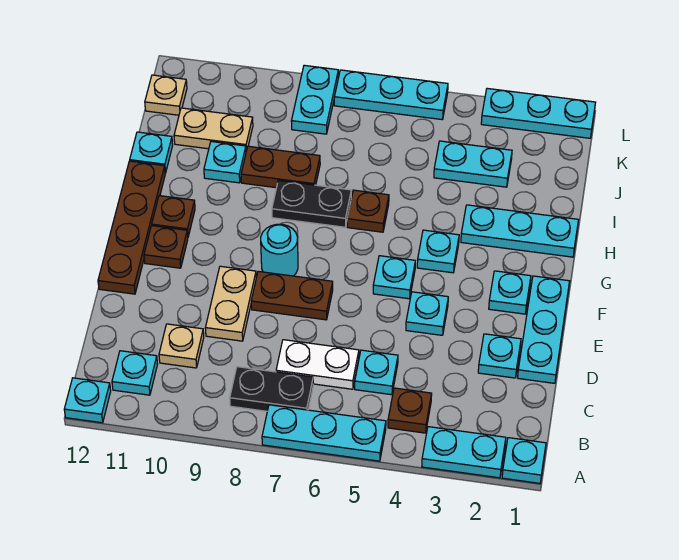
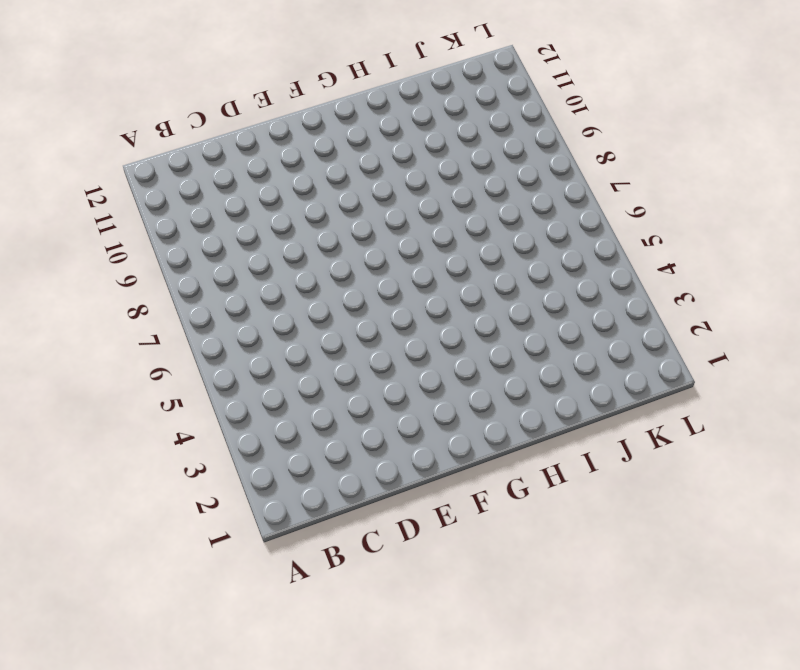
none -> cyan 1x1 plate [502,438,546,483]
none -> cyan 1x2 plate [422,427,506,478]
none -> cyan 1x3 plate [262,405,386,461]
none -> cyan 1x1 plate [64,378,111,423]

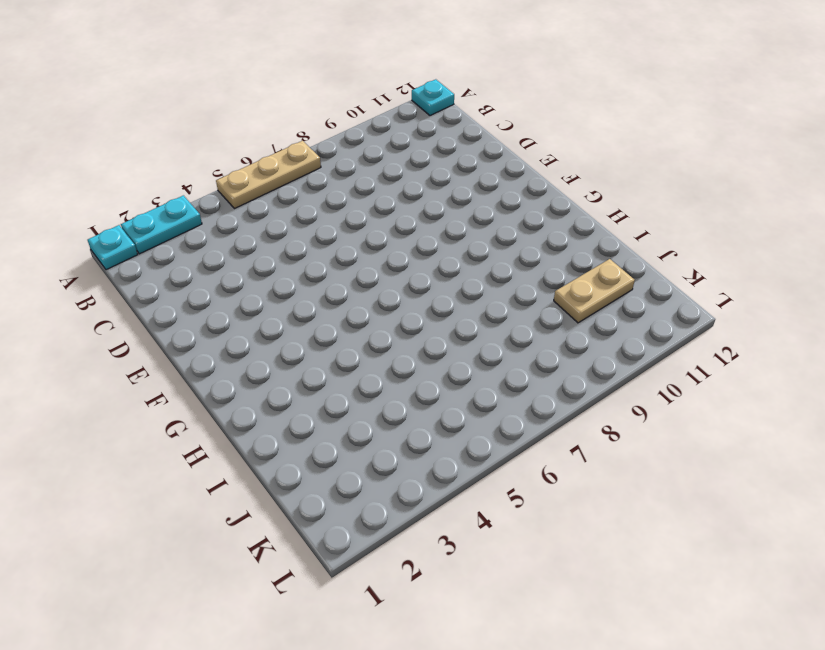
tan 1x3 plate [216,141,321,209] -> cyan 1x3 plate [262,405,386,461]
none -> brown 1x1 plate [388,388,432,433]
none -> black 1x2 plate [230,367,313,411]
none -> cyan 1x1 plate [112,351,158,395]
none -> cyan 1x1 plate [355,350,398,395]

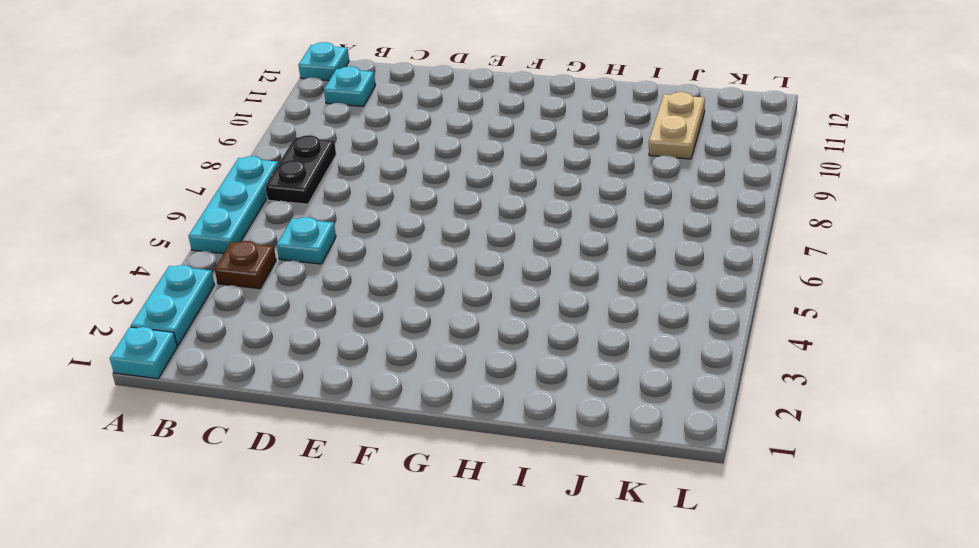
none -> white 1x2 plate [276,340,359,389]
none -> tan 1x1 plate [159,324,204,368]
none -> cyan 1x3 plate [518,276,570,383]
none -> cyan 1x1 plate [478,334,521,378]

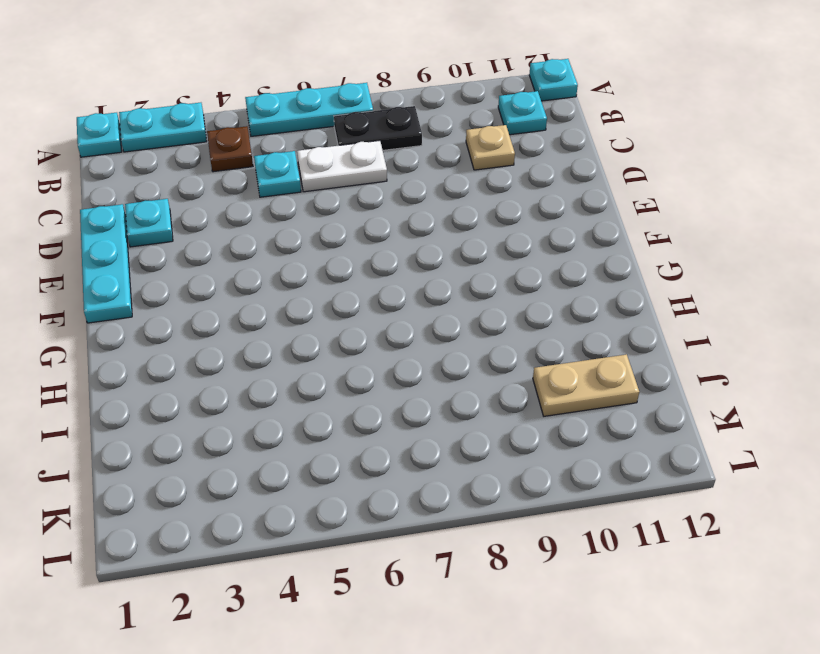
none -> tan 1x2 plate [205,266,256,341]
none -> cyan 1x1 plate [406,292,448,335]
none -> brown 1x2 plate [251,271,333,320]
none -> brown 1x4 plate [98,161,165,294]

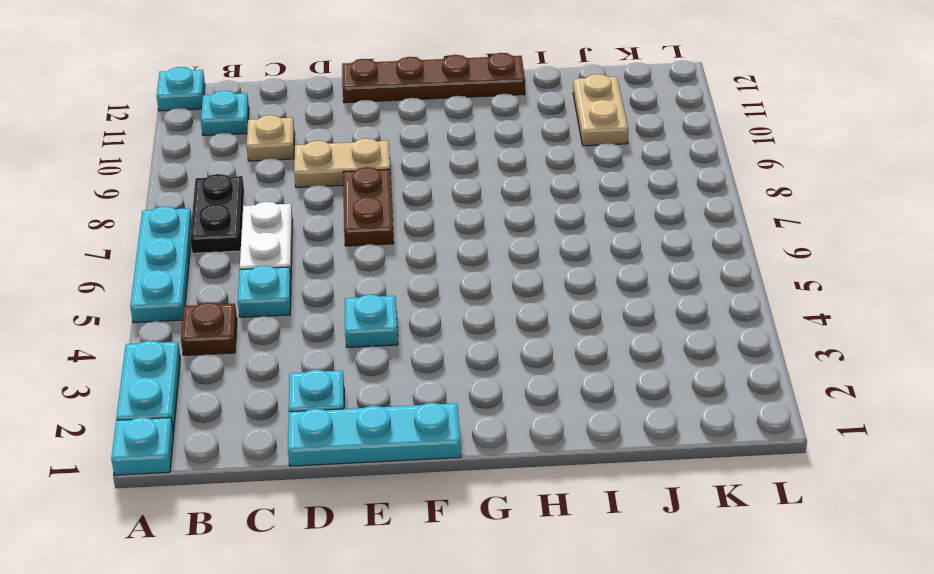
none -> cyan 1x1 plate [489,271,531,314]
none -> cyan 1x1 plate [373,256,415,299]
none -> cyan 1x1 round brick [261,224,298,276]
none -> brown 1x1 plate [144,226,188,268]

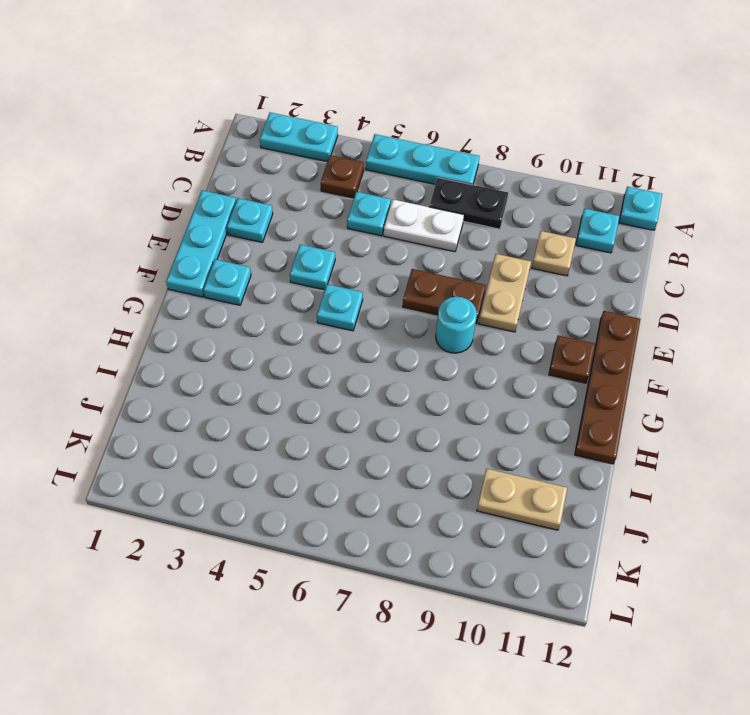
none -> cyan 1x1 plate [502,438,546,483]
none -> cyan 1x1 plate [417,230,459,273]
none -> brown 1x1 plate [152,196,195,237]
none -> cyan 1x3 plate [461,205,578,257]

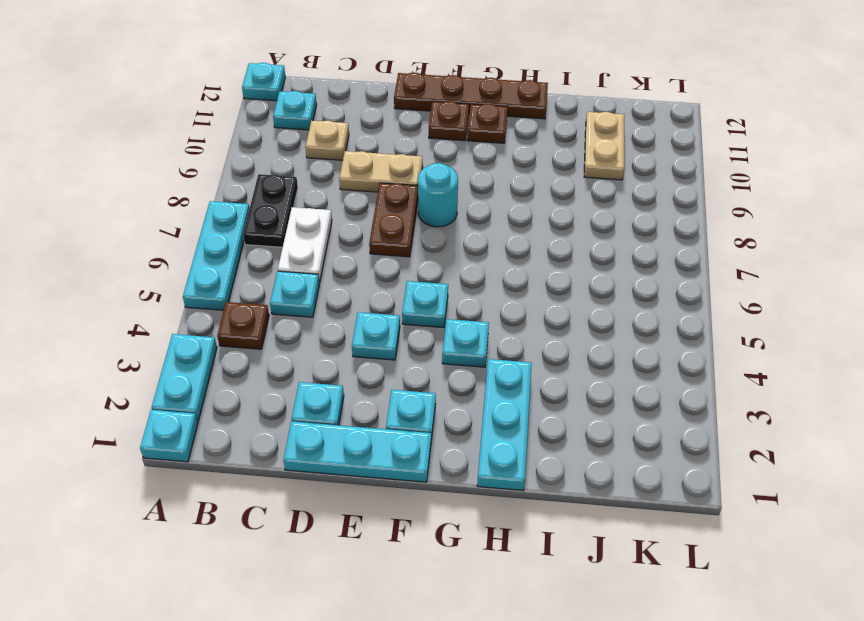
none -> brown 1x1 plate [347,190,389,232]
none -> black 1x2 plate [272,180,351,227]
none -> brown 1x2 plate [241,146,320,188]
none -> cyan 1x1 plate [204,142,246,183]

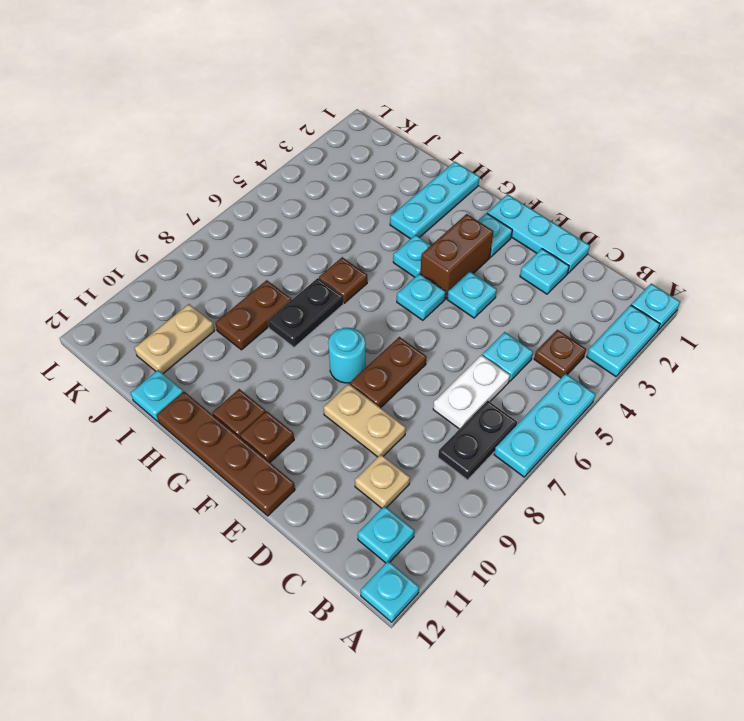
brown 1x2 brick [420,214,493,299] -> none
none -> cyan 1x1 plate [204,142,246,183]
none -> cyan 1x2 plate [434,141,512,187]
none -> cyan 1x2 plate [291,65,338,134]
none -> tan 1x1 plate [145,75,187,115]

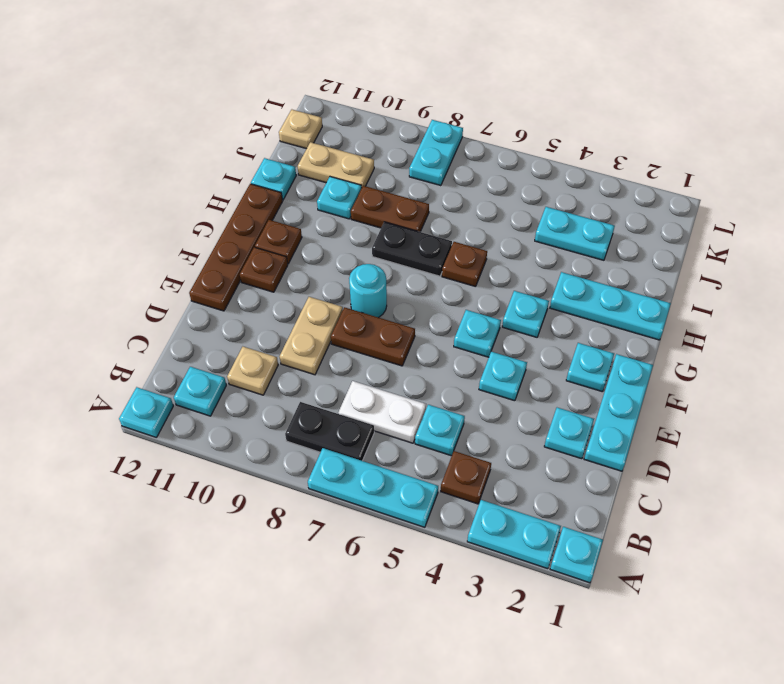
none -> cyan 1x3 plate [481,88,596,138]
none -> cyan 1x3 plate [334,70,448,120]

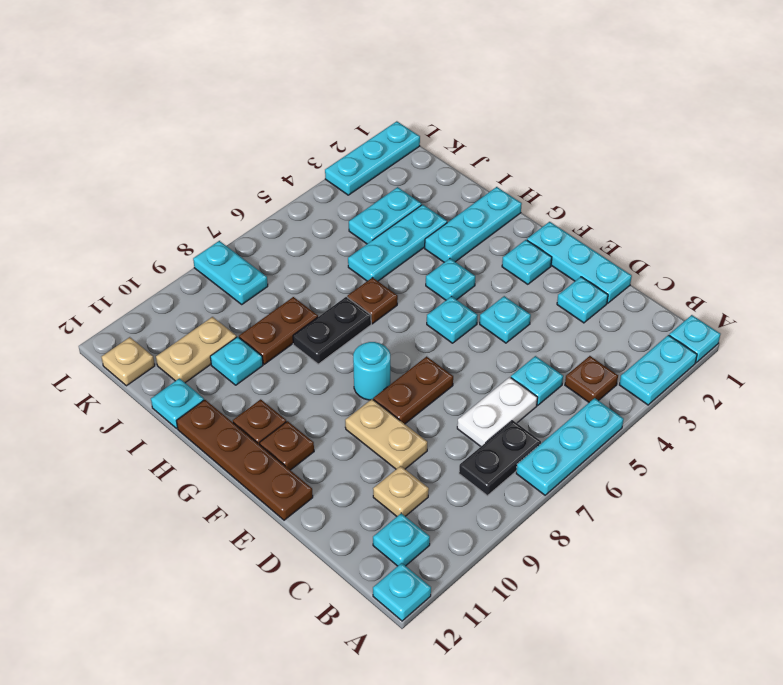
cyan 1x3 plate [348,205,447,281] -> cyan 1x3 plate moved to [334,70,448,120]

